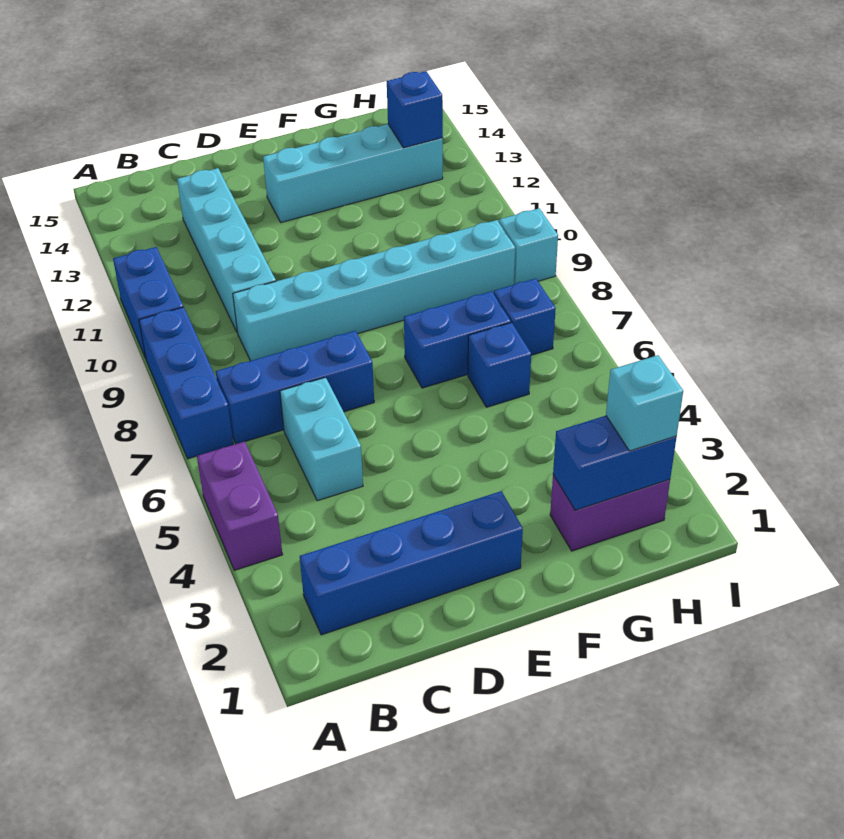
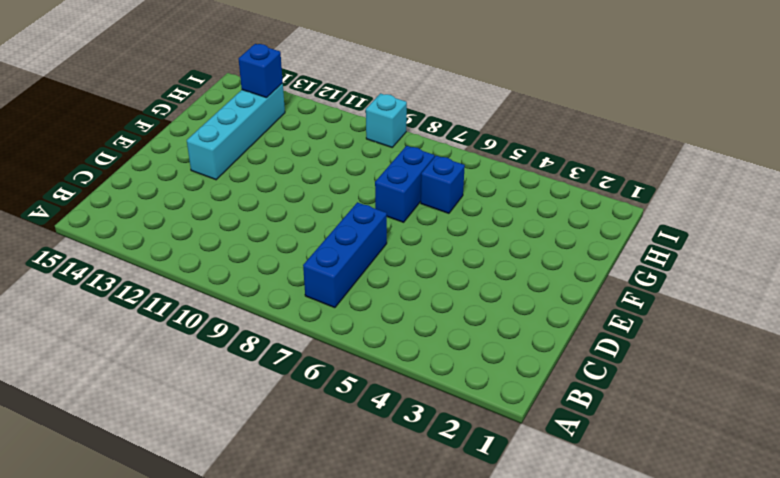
none -> purple 1x2 brick [197,442,283,570]
none -> blue 1x3 brick [139,307,233,459]
none -> blue 1x2 brick [113,247,183,358]

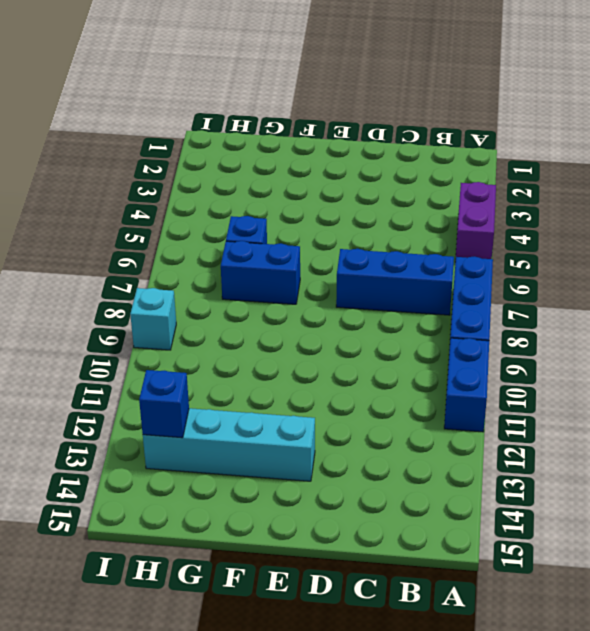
none -> blue 1x4 brick [300,491,523,635]
none -> cyan 1x2 brick [280,377,363,501]
none -> cyan 1x6 brick [233,220,515,361]

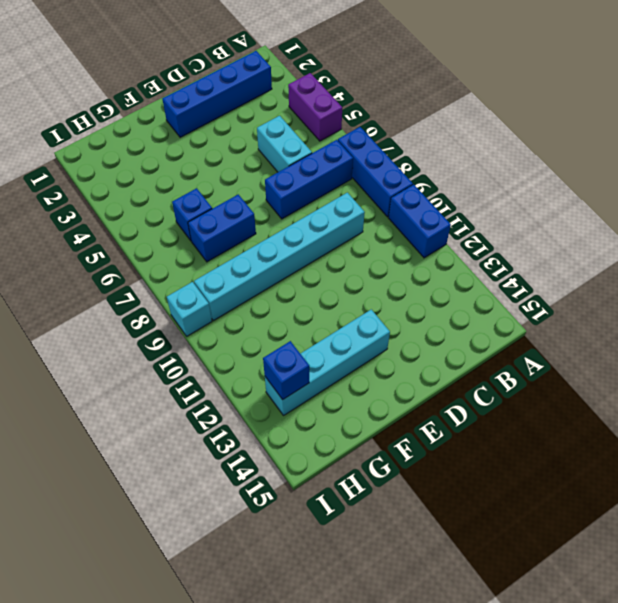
none -> cyan 1x4 brick [177,168,276,333]
none -> purple 1x2 brick [550,475,670,551]
none -> blue 1x1 brick [494,279,556,355]

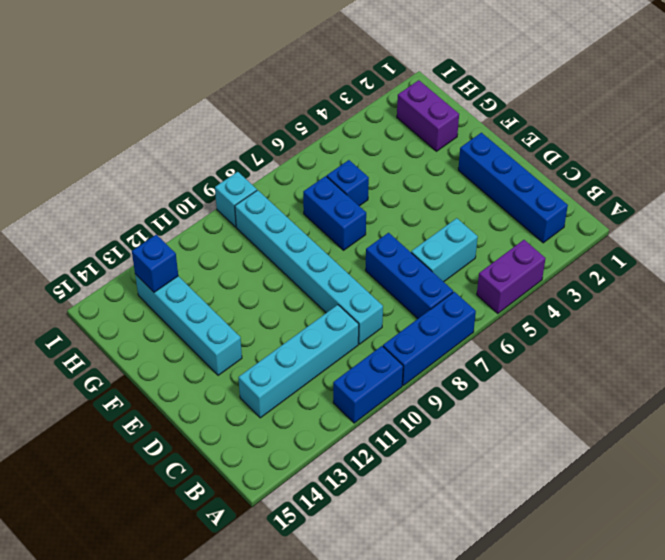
none -> blue 1x1 brick [494,279,556,355]
none -> blue 1x2 brick [553,416,677,510]
none -> cyan 1x1 brick [606,355,683,451]

